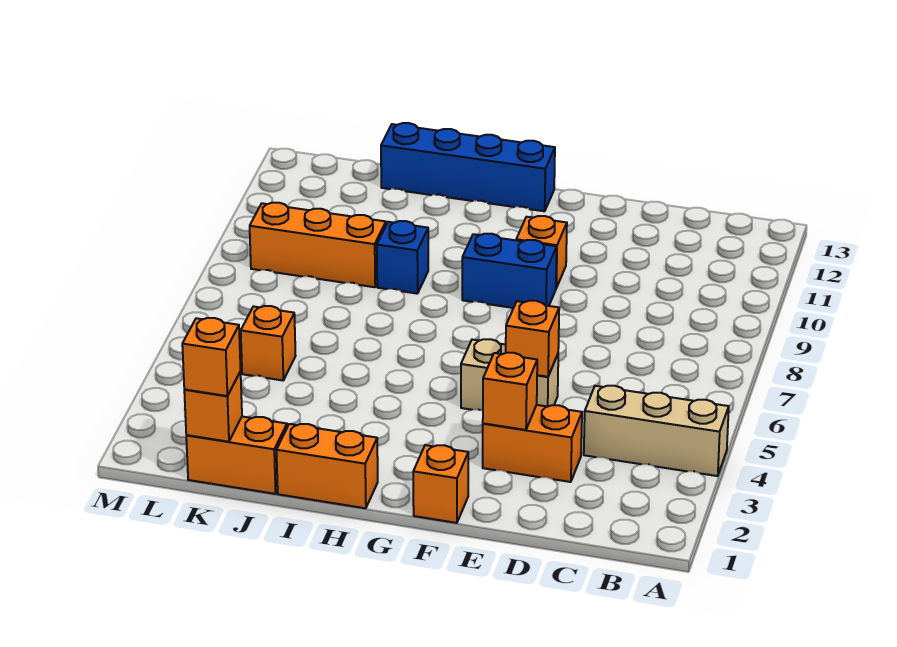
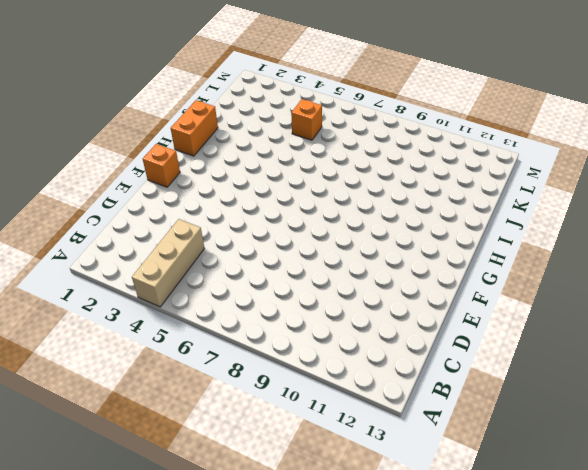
none -> orange 1x2 brick [483,405,582,482]
none -> tan 1x2 brick [461,339,558,411]
none -> blue 1x2 brick [462,234,557,308]

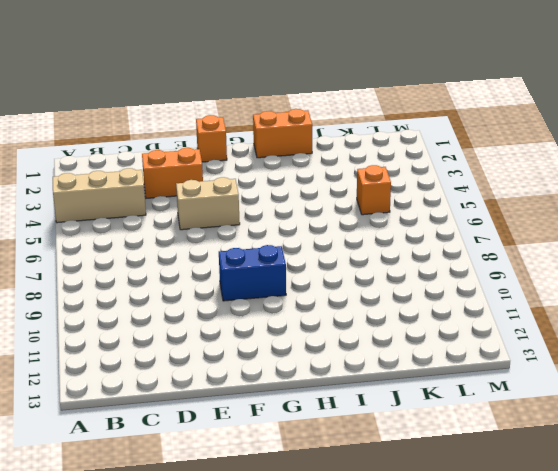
none -> orange 1x1 brick [516,216,567,288]
none -> blue 1x4 brick [381,123,555,211]
none -> blue 1x1 brick [377,221,428,294]

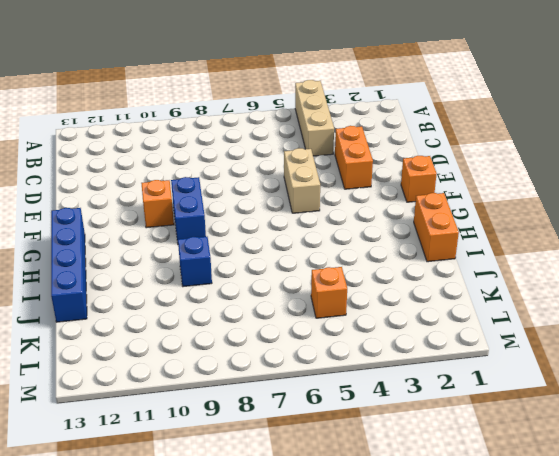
none -> orange 1x2 brick [186,417,287,494]
none -> orange 1x3 brick [250,203,386,287]
none -> orange 1x1 brick [483,353,537,430]

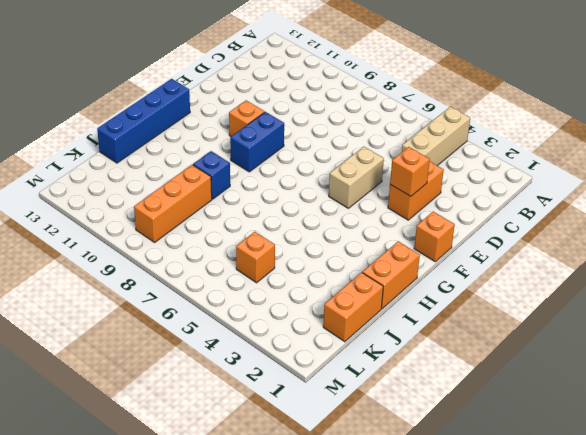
none -> orange 1x1 brick [506,301,559,377]
none -> orange 1x1 brick [184,371,242,442]
none -> orange 1x1 brick [182,318,241,396]

